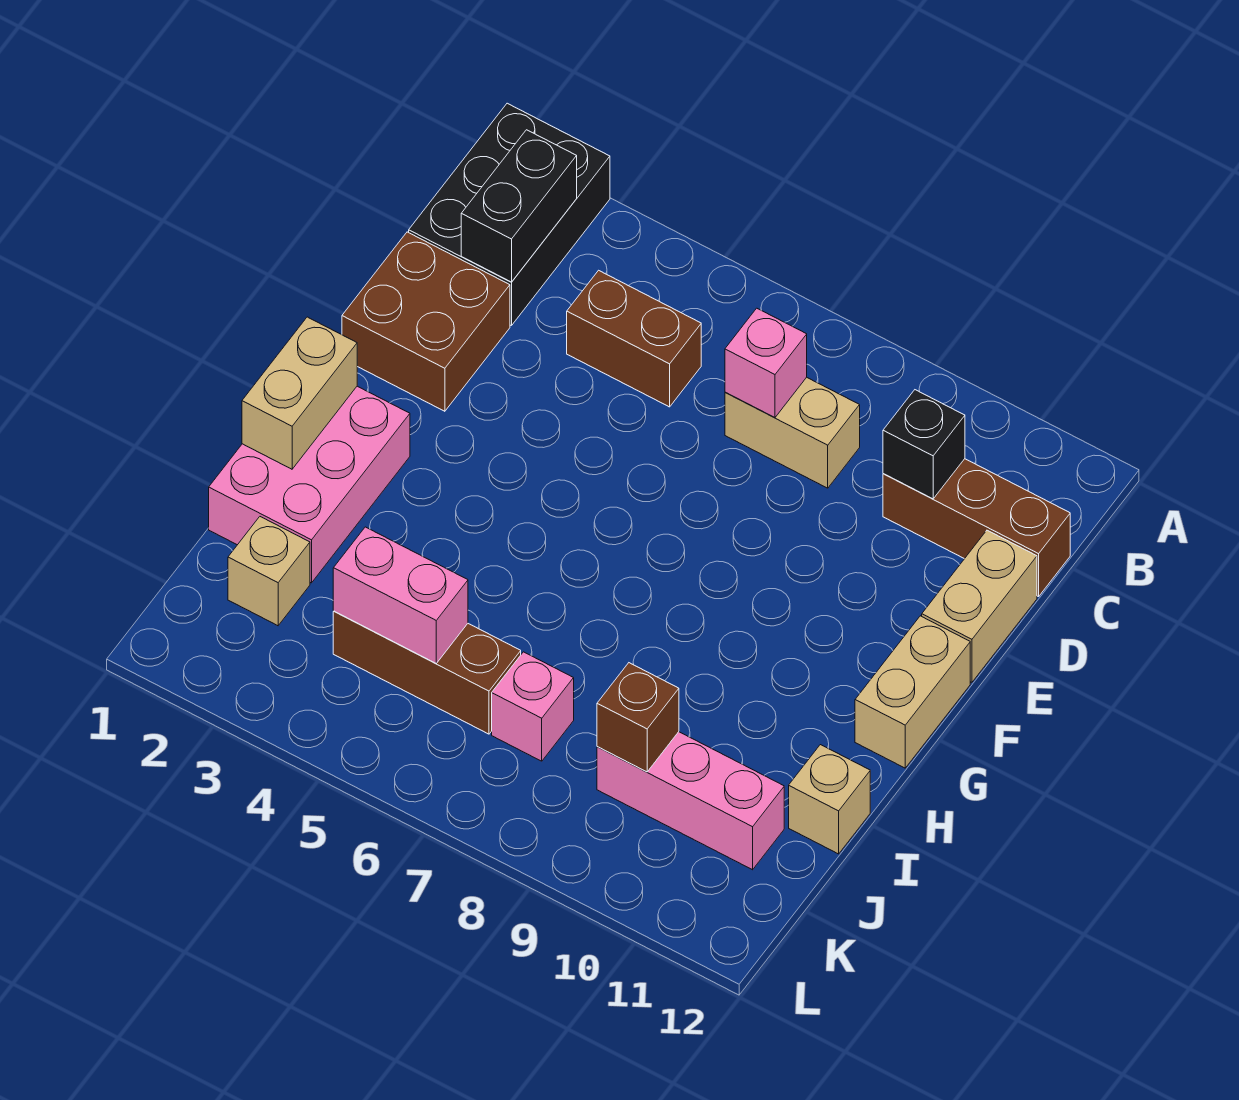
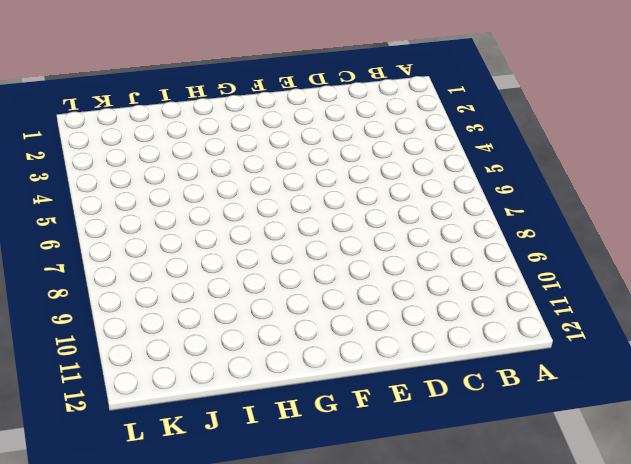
none -> black 2x3 brick [409,103,610,326]
none -> brown 1x2 brick [567,270,701,407]
none -> tan 1x2 brick [725,377,860,488]

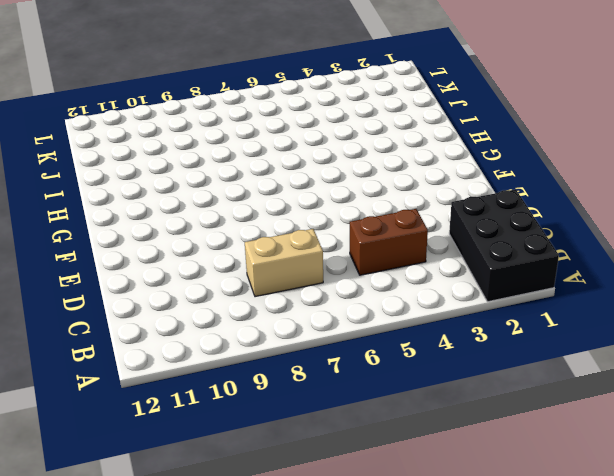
none -> brown 1x3 brick [883,459,1070,597]
none -> brown 2x2 brick [342,232,510,411]
none -> tan 1x2 brick [922,530,1037,682]

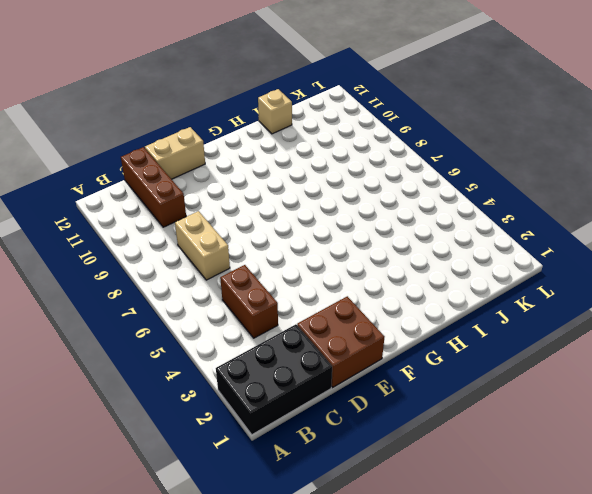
none -> tan 1x2 brick [855,616,970,768]
none -> pink 2x3 brick [209,386,410,583]
none -> tan 1x1 brick [228,517,310,626]

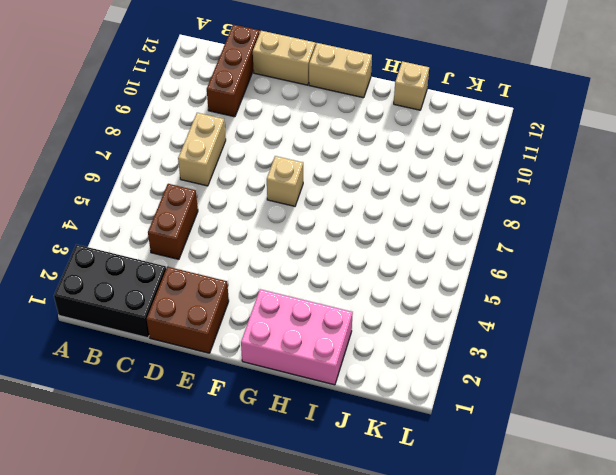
tan 1x1 brick [267,156,303,206] -> tan 1x1 brick moved to [228,517,310,626]
none -> brown 1x3 brick [333,611,521,734]
none -> pink 1x1 brick [492,652,574,761]
none -> pink 1x3 brick [597,732,784,870]

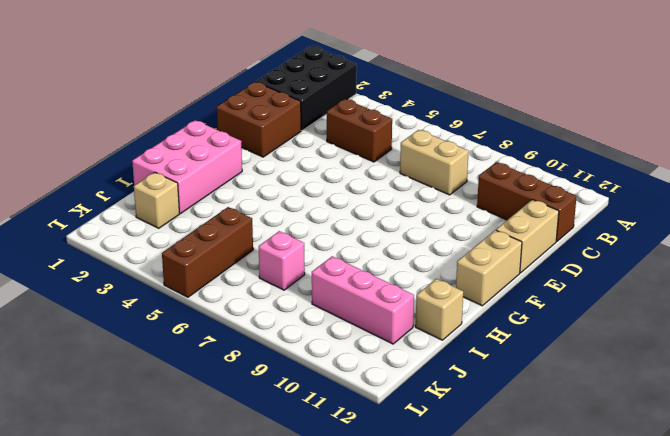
brown 1x3 brick [162,207,253,297] -> brown 1x3 brick turned to [333,611,521,734]
none -> black 1x2 brick [461,130,577,282]
none -> pink 1x1 brick [725,308,807,417]
none -> black 1x1 brick [883,390,965,499]

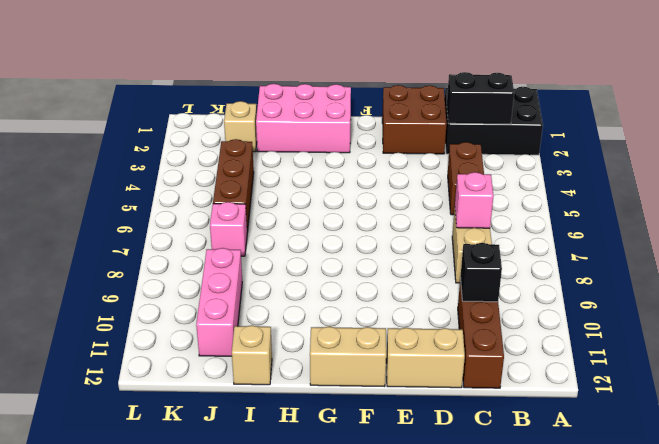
none -> tan 1x2 brick [242,317,357,469]
none -> pink 1x2 brick [333,527,468,663]
none -> brown 1x1 brick [597,663,679,772]

